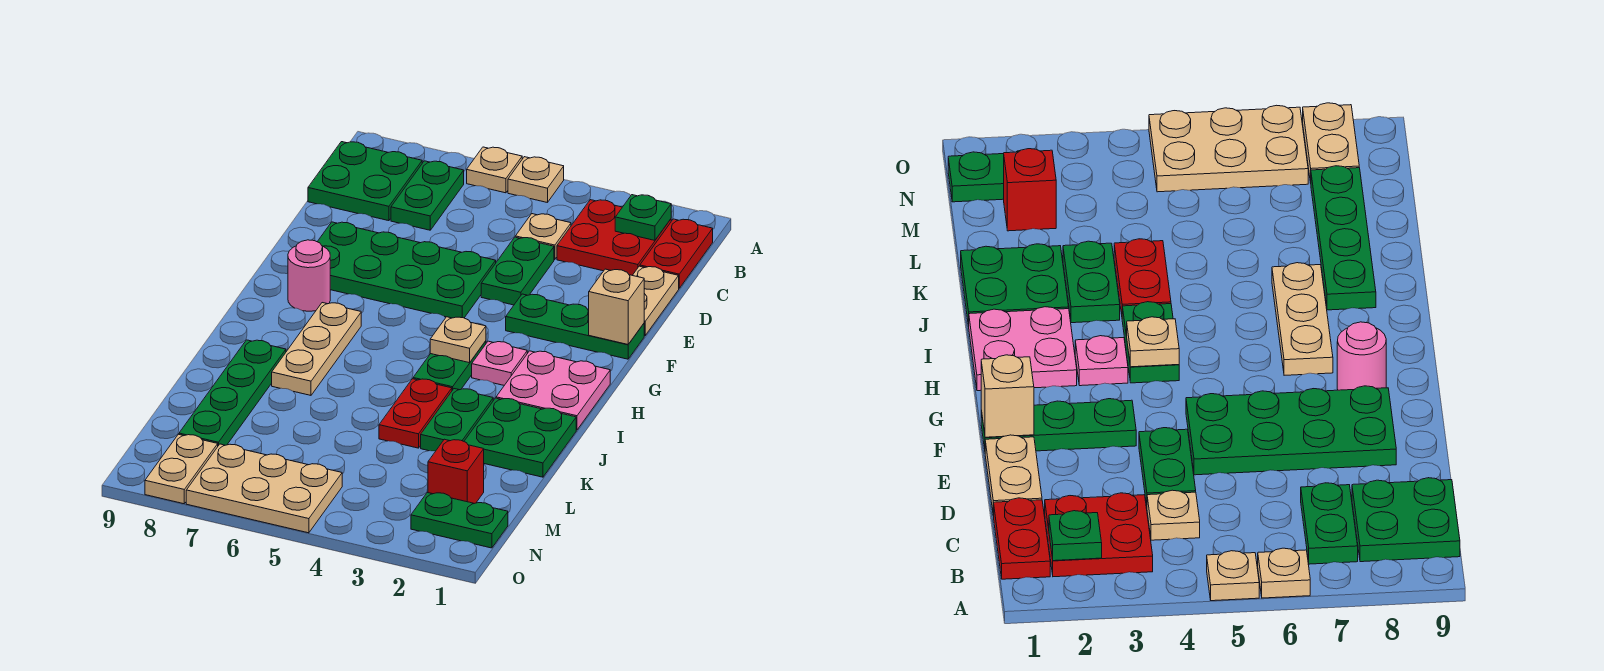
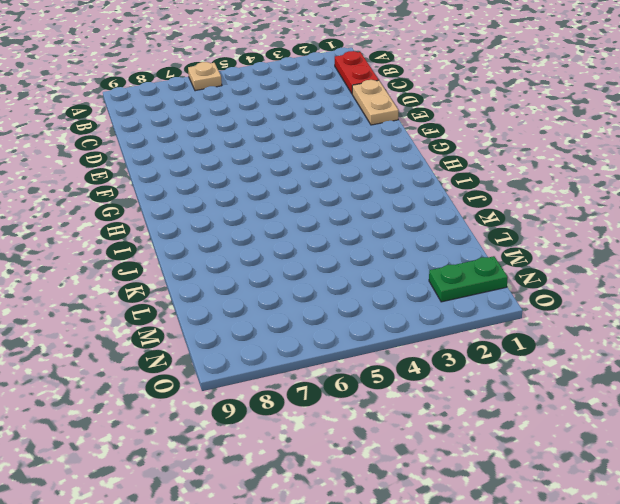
none -> tan 1x1 plate [508,157,564,203]
none -> red 2x2 plate [557,200,671,275]
none -> green 1x2 plate [391,161,464,230]

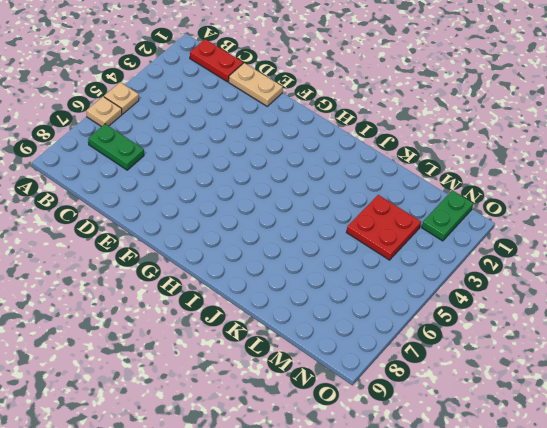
red 2x2 plate [346,195,421,260] -> red 2x2 plate moved to [557,200,671,275]
none -> green 2x2 plate [308,142,422,221]
none -> tan 1x1 plate [515,214,571,259]
none -> green 1x2 plate [481,237,554,305]

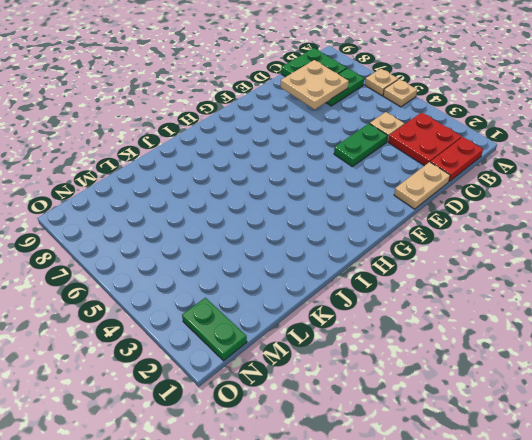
tan 2x2 plate [281,60,349,109] -> none
none -> green 2x4 plate [317,222,496,318]
none -> green 1x3 plate [506,294,644,359]
none -> pink 1x1 round brick [288,240,330,311]

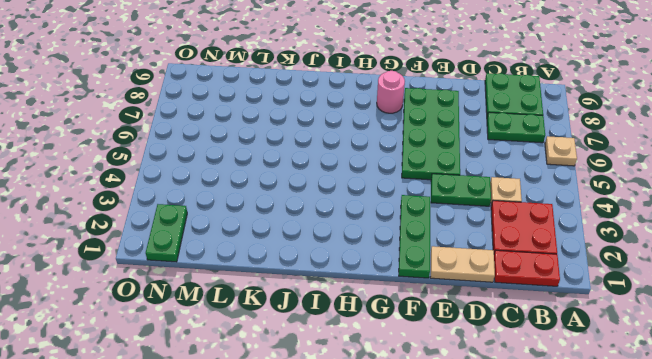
none -> tan 1x1 plate [508,157,564,203]
none -> pink 2x2 plate [496,351,610,430]
none -> pink 1x1 plate [472,341,527,385]

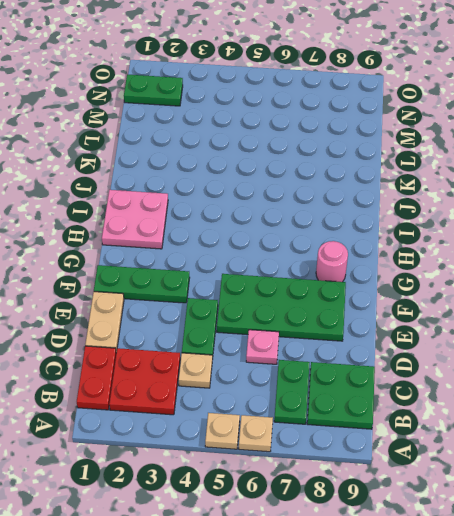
pink 1x1 plate [246,330,279,364] -> pink 1x1 plate moved to [472,341,527,385]
none -> green 1x2 plate [413,341,486,390]
none -> tan 1x3 plate [272,303,361,395]
none -> green 2x2 plate [464,398,576,477]

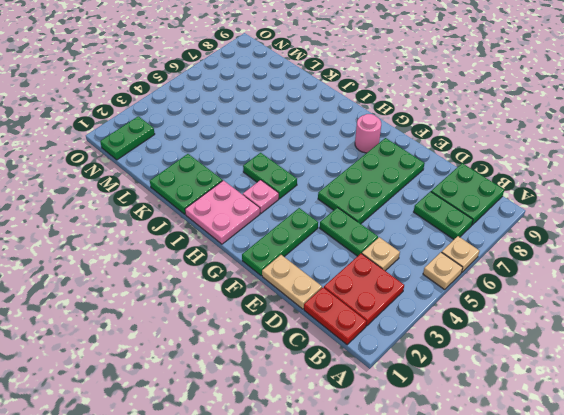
none -> tan 1x3 plate [272,303,361,395]
none -> green 1x2 plate [421,389,493,451]
none -> red 1x2 plate [379,379,452,448]

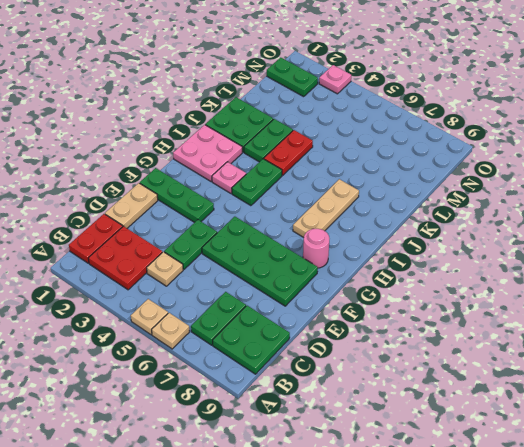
pink 1x1 plate [319,65,351,94] -> none
none -> green 1x4 plate [179,340,286,446]
none -> red 1x1 brick [428,439,484,504]
none -> tan 2x3 plate [186,444,342,533]

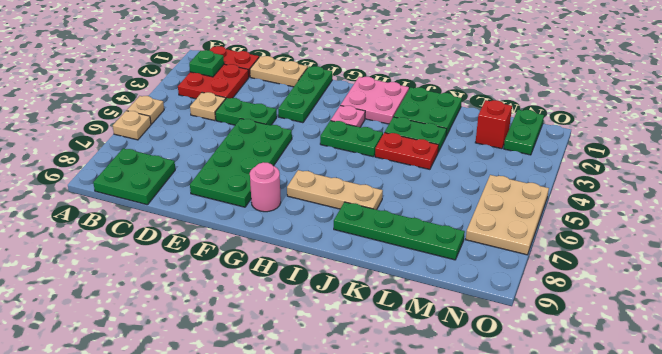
none -> green 1x2 plate [391,161,464,230]
none -> tan 1x2 plate [145,434,218,504]
none -> tan 1x1 brick [589,269,644,344]

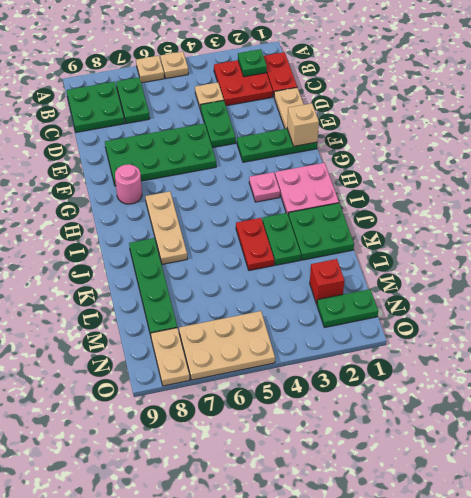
none -> green 1x2 plate [413,341,486,390]
none -> tan 1x1 plate [430,317,486,363]

